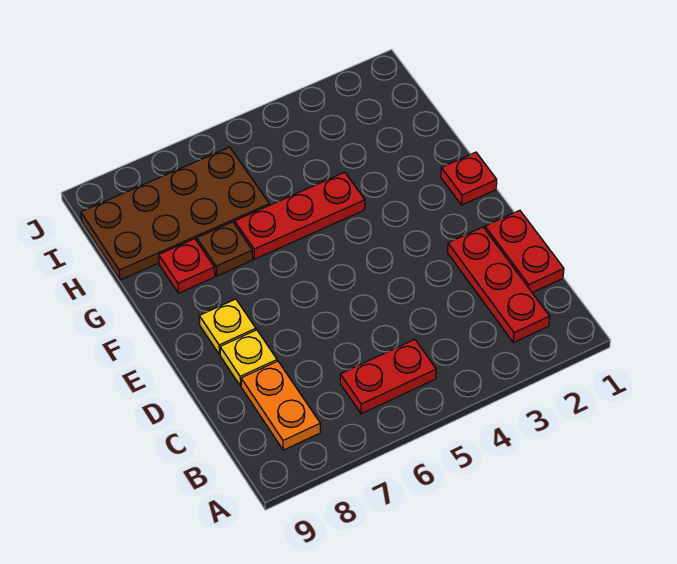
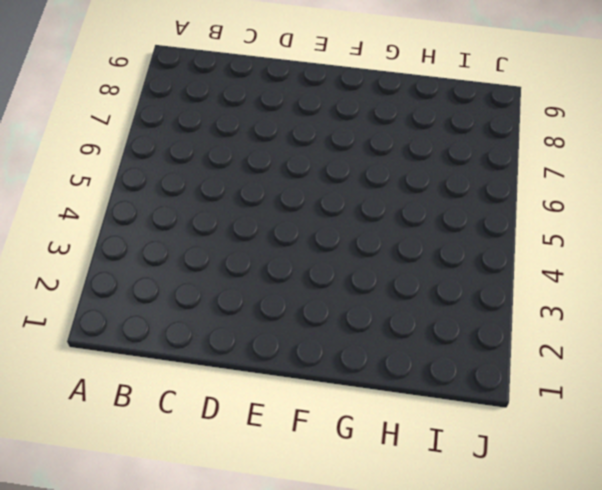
none -> red 1x3 plate [448,227,550,343]
none -> red 1x2 plate [340,340,436,414]

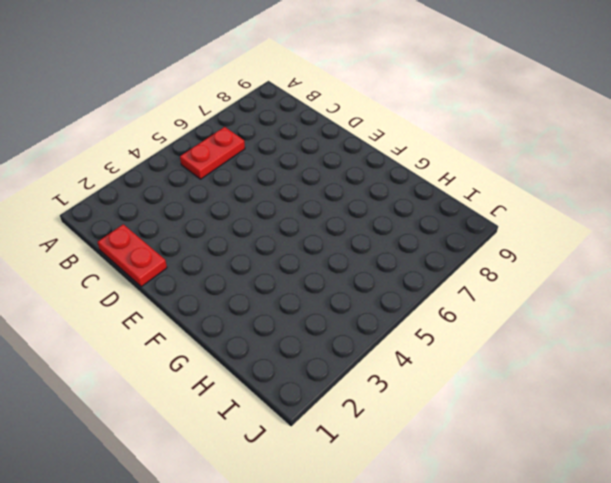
none -> red 1x3 plate [448,227,550,343]
none -> orange 1x2 plate [241,361,320,450]

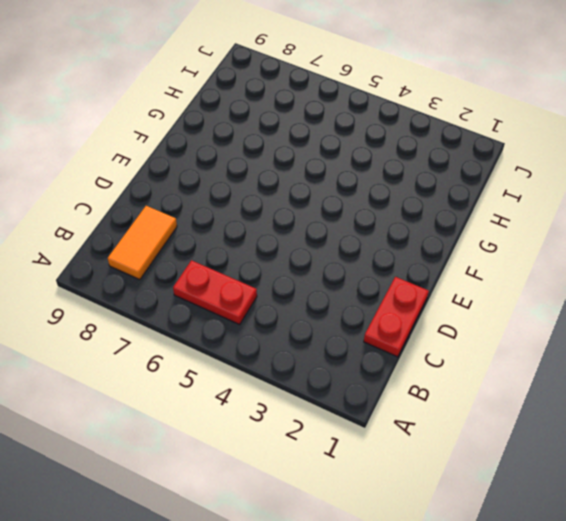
orange 1x2 tile [108,206,177,280] -> orange 1x2 plate [241,361,320,450]
none -> red 1x3 plate [448,227,550,343]
none -> yellow 1x1 plate [220,330,277,386]

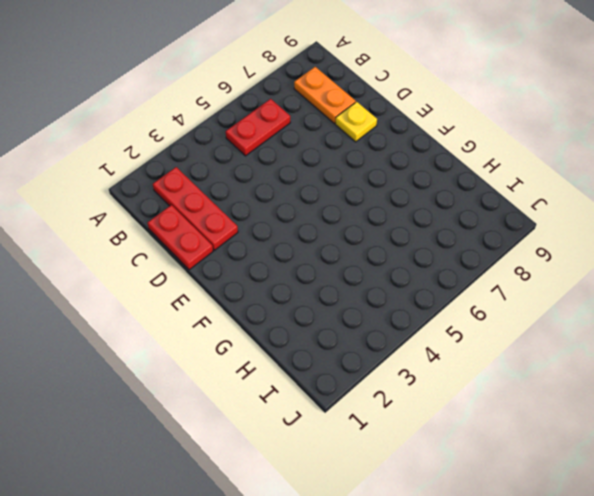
none -> yellow 1x1 plate [199,299,256,355]
none -> red 1x1 plate [441,152,497,205]

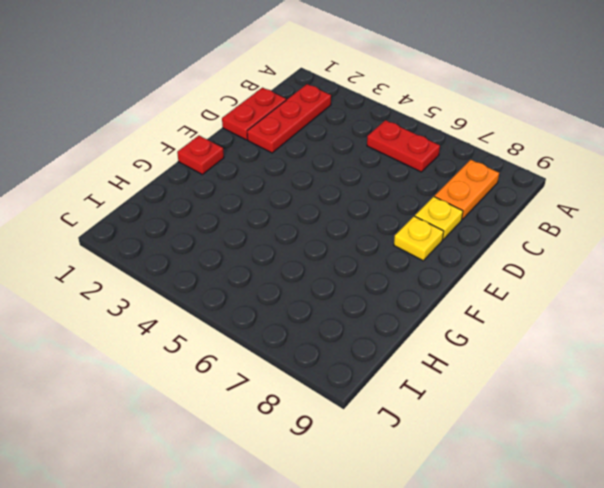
none -> red 1x3 plate [235,172,365,259]
none -> brown 1x1 plate [197,222,253,276]

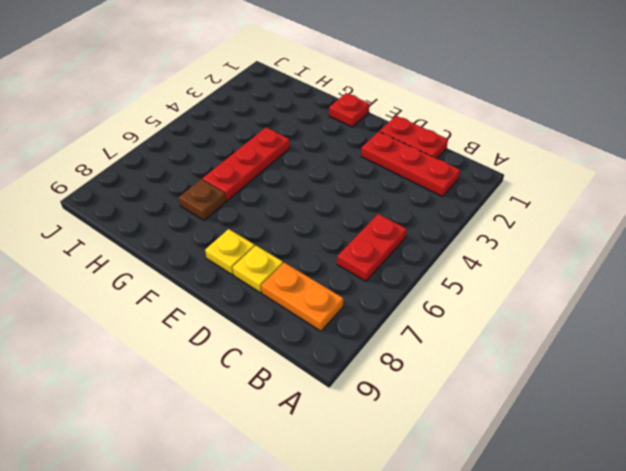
none -> red 1x1 plate [159,239,215,293]
none -> brown 2x4 plate [81,147,269,280]

